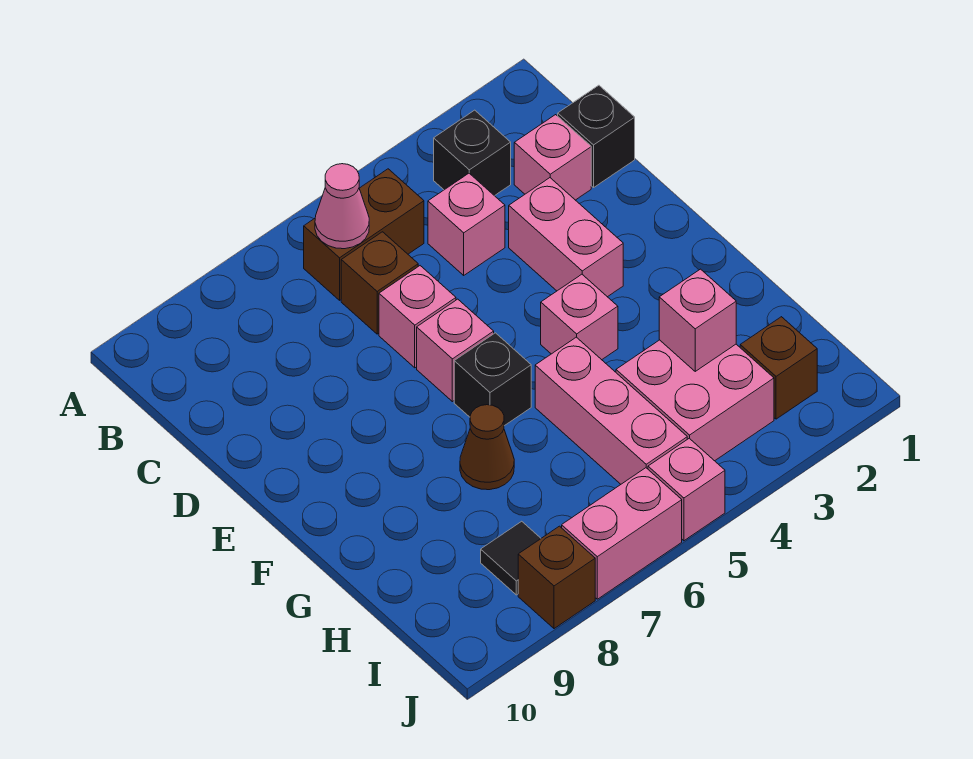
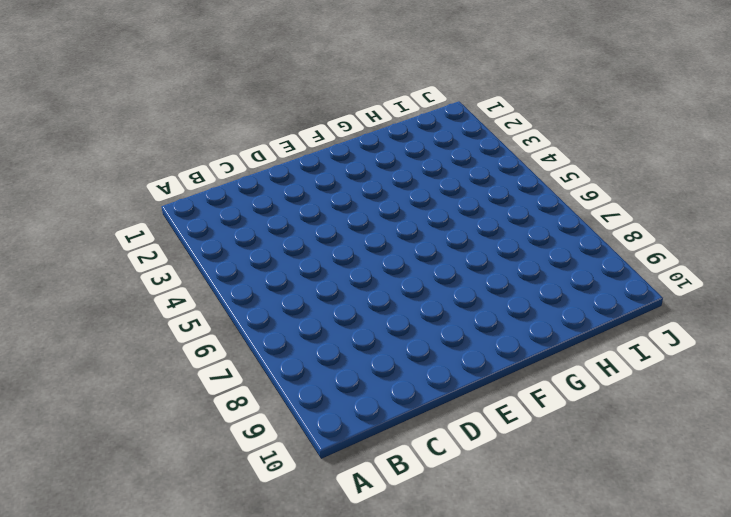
none -> black 1x1 brick [434,110,511,196]
none -> brown 1x2 brick [304,169,424,300]
none -> black 1x1 brick [558,85,635,187]

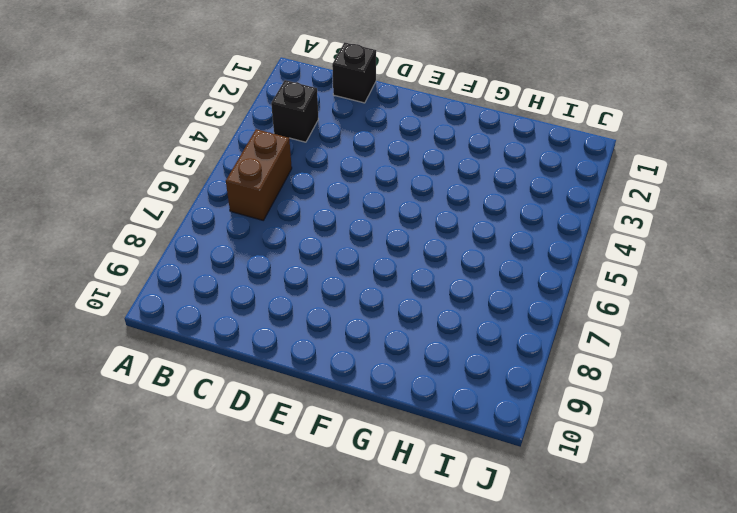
none -> pink 1x1 brick [514,115,591,200]
none -> pink 1x1 brick [428,173,505,275]
none -> brown 1x1 brick [341,232,418,334]

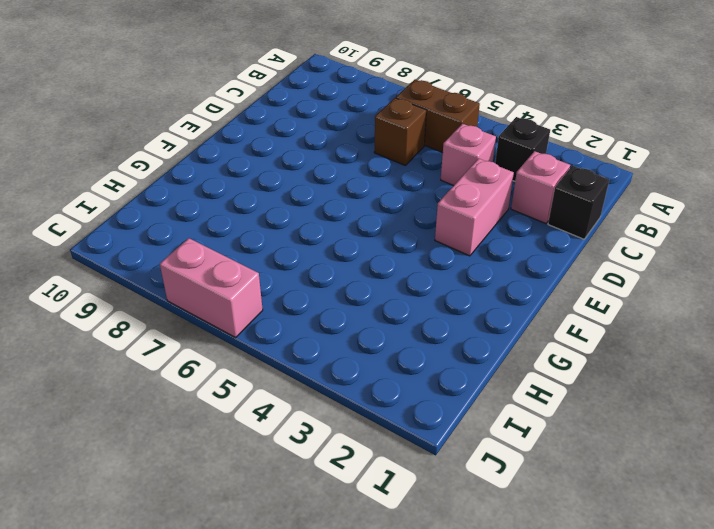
none -> pink 1x1 brick [379,266,456,368]
none -> pink 1x1 brick [417,299,494,402]
none -> pink 1x1 brick [541,274,618,360]

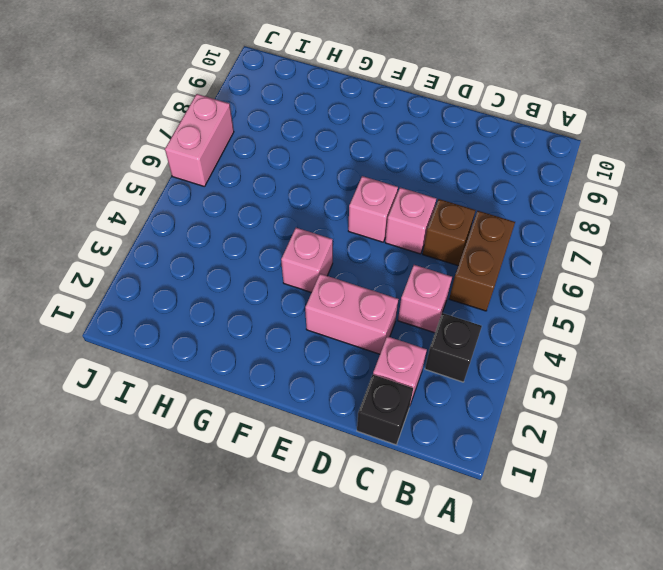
none -> black 1x1 brick [454,333,531,426]
none -> pink 1x3 brick [535,337,687,484]
none -> brown 1x1 cone [460,405,514,490]

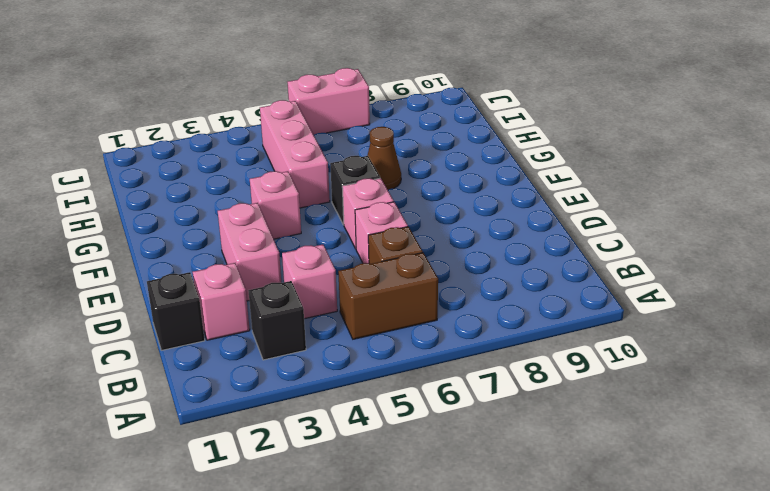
none -> pink 2x2 brick [616,340,774,461]
none -> brown 1x1 brick [740,317,817,419]
none -> black 1x1 tile [481,521,541,595]

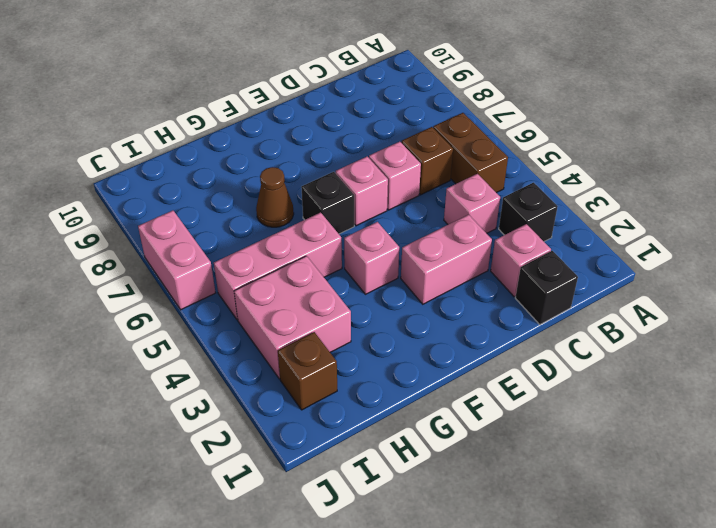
none -> black 1x1 tile [481,521,541,595]
none -> pink 1x1 brick [648,438,725,541]
none -> brown 1x1 brick [518,526,595,629]

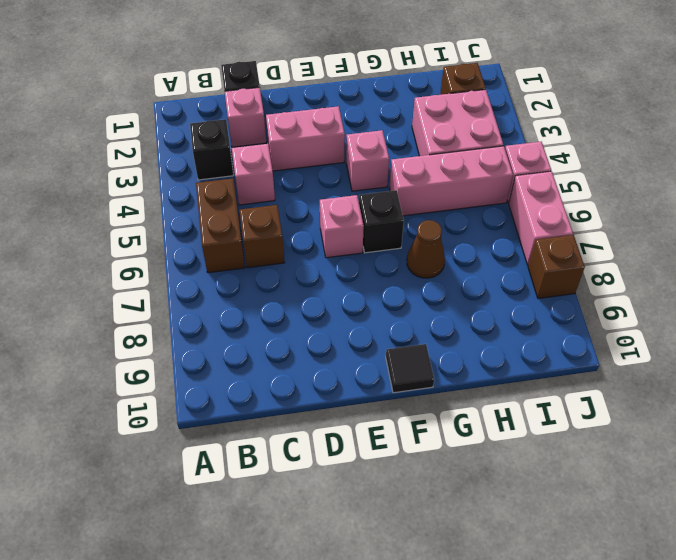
black 1x1 tile [386,344,434,393] -> black 1x1 tile moved to [481,521,541,595]
none -> pink 1x1 brick [379,266,456,368]
none -> pink 1x1 cone [315,164,369,249]
none -> pink 1x1 brick [659,269,736,371]

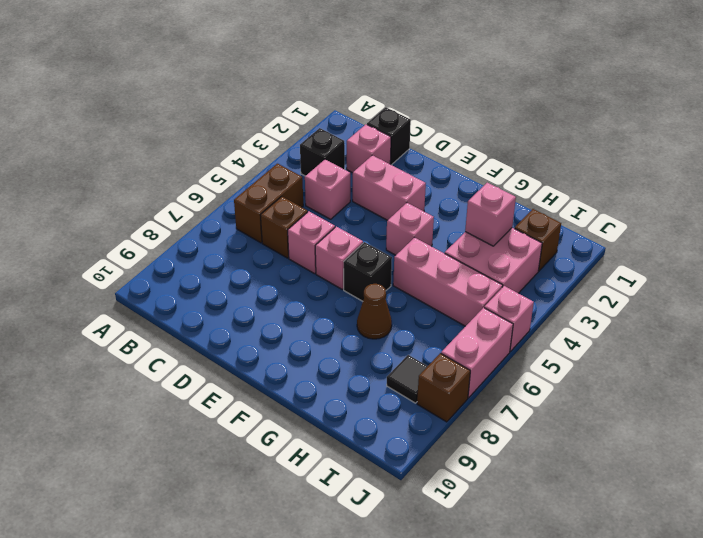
none -> pink 1x1 cone [315,164,369,249]

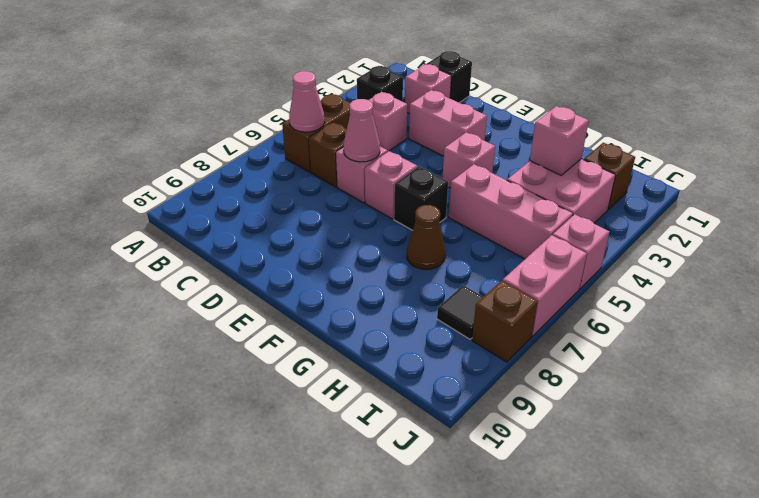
pink 1x1 cone [344,99,380,162] -> none

